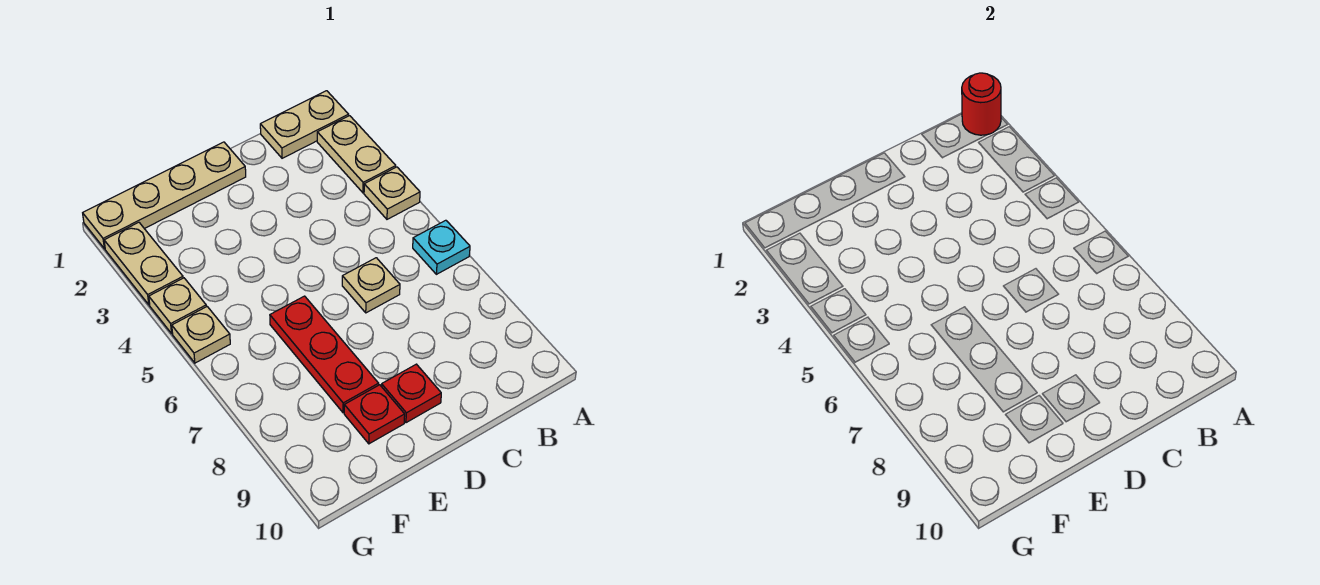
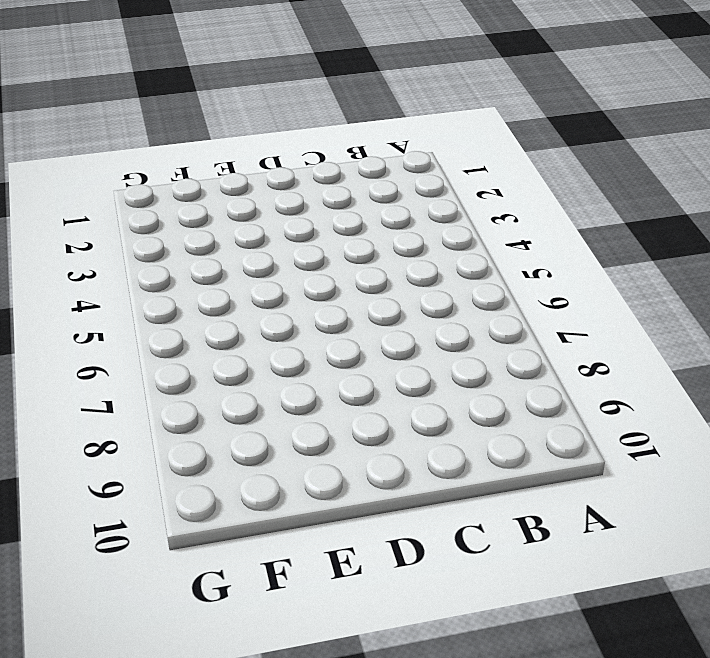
none -> tan 1x2 plate [260,91,349,158]
none -> tan 1x2 plate [317,116,396,193]
none -> tan 1x1 plate [364,167,420,219]

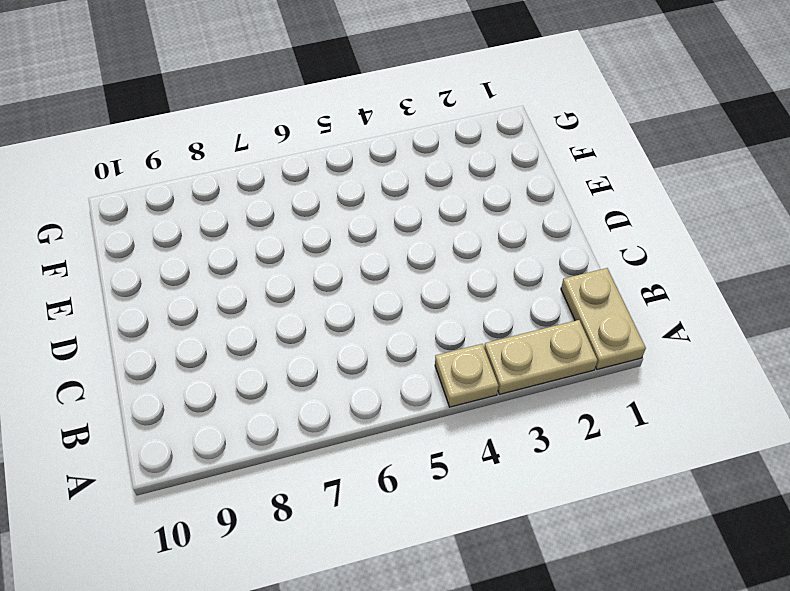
none -> cyan 1x1 plate [413,220,470,274]
none -> tan 1x1 plate [342,258,400,313]
none -> tan 1x4 plate [83,142,246,249]

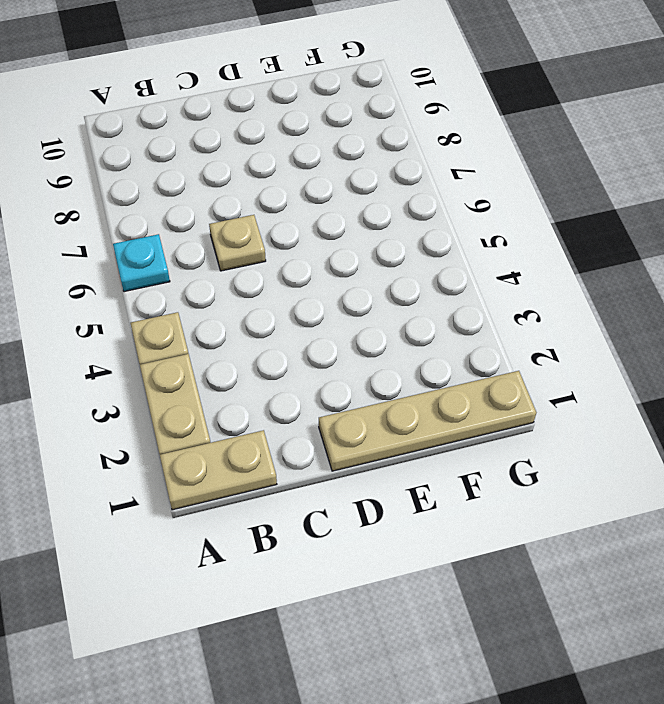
none -> red 1x1 plate [381,364,441,423]
none -> red 1x3 plate [270,296,379,413]
none -> red 1x1 plate [344,385,405,444]

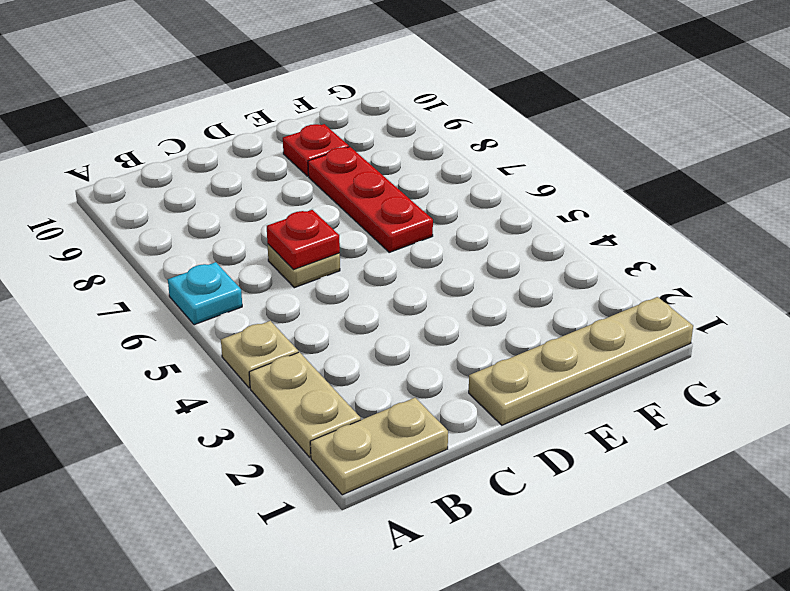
red 1x1 plate [267,210,340,269] -> red 1x1 plate moved to [381,364,441,423]
none -> tan 1x2 plate [104,222,183,305]
none -> tan 1x1 plate [149,278,206,333]
none -> tan 1x1 plate [172,307,230,363]

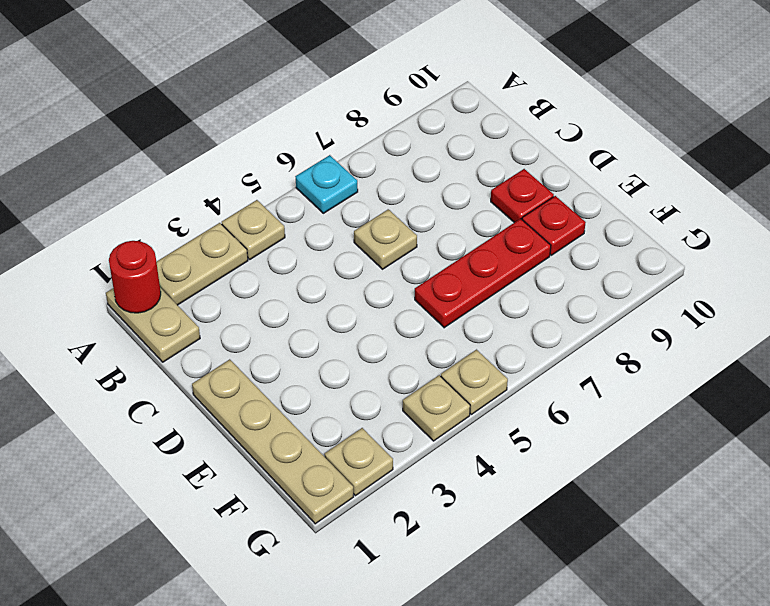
tan 1x1 plate [324,428,393,496] -> tan 1x2 plate [104,222,183,305]

